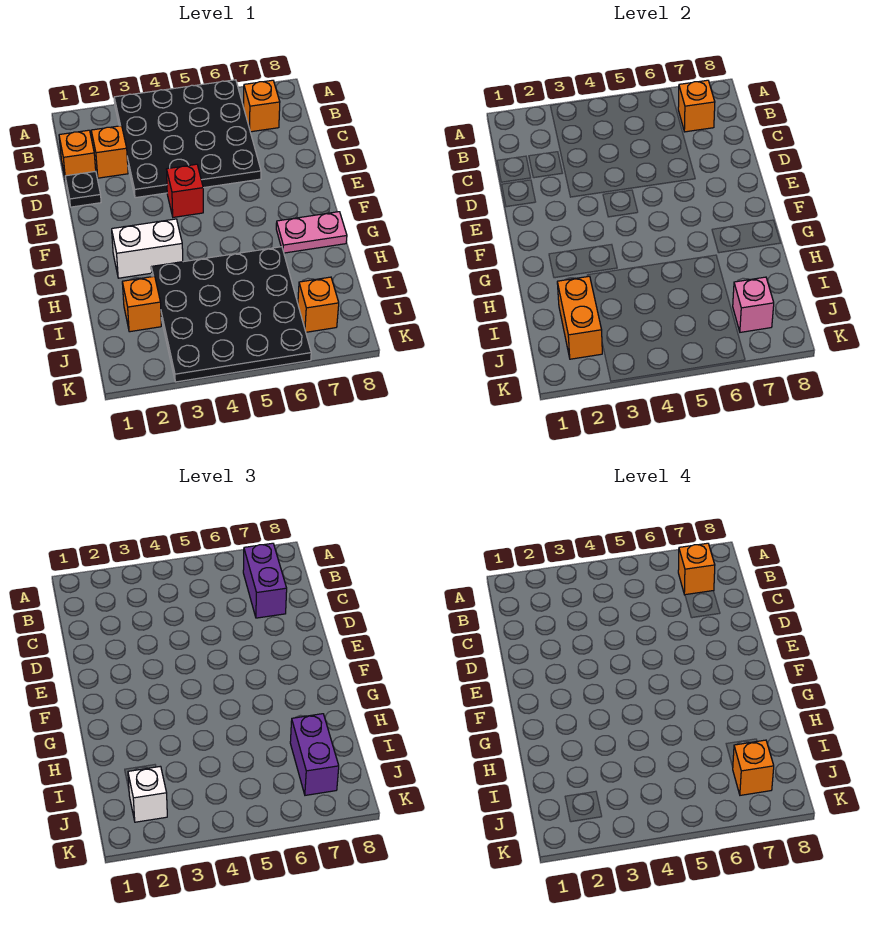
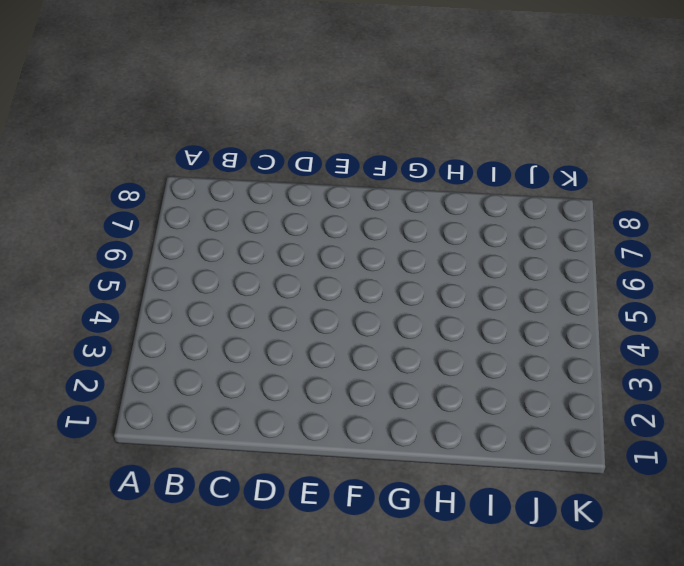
none -> black 4x4 plate [114,80,261,198]
none -> orange 1x1 brick [244,80,280,132]
none -> orange 1x1 brick [59,130,96,181]

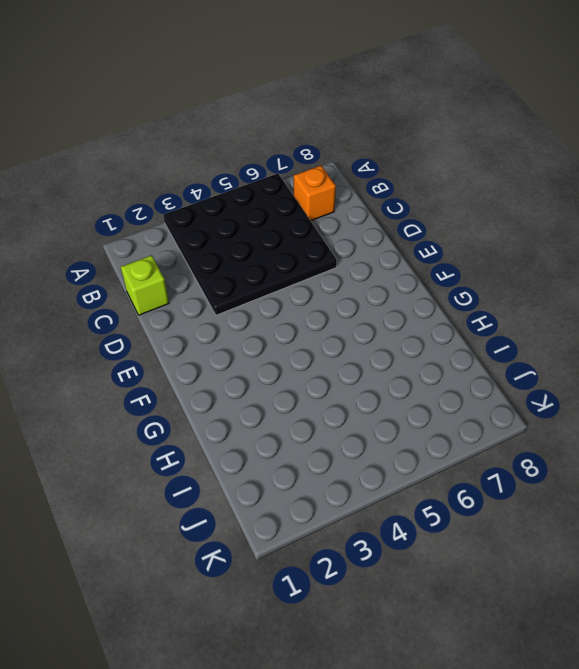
lime 1x1 brick [121,255,169,315] -> orange 1x1 brick [59,130,96,181]
none -> orange 1x1 brick [91,126,128,178]
none -> black 1x1 plate [65,171,101,207]
none -> red 1x1 brick [167,164,203,217]

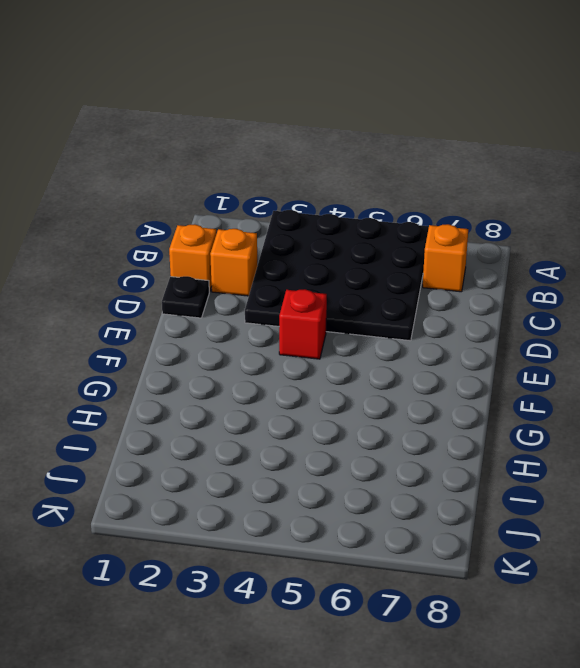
none -> white 1x2 brick [112,219,183,278]
none -> pink 1x2 plate [276,212,347,253]
none -> black 4x4 plate [151,247,311,382]

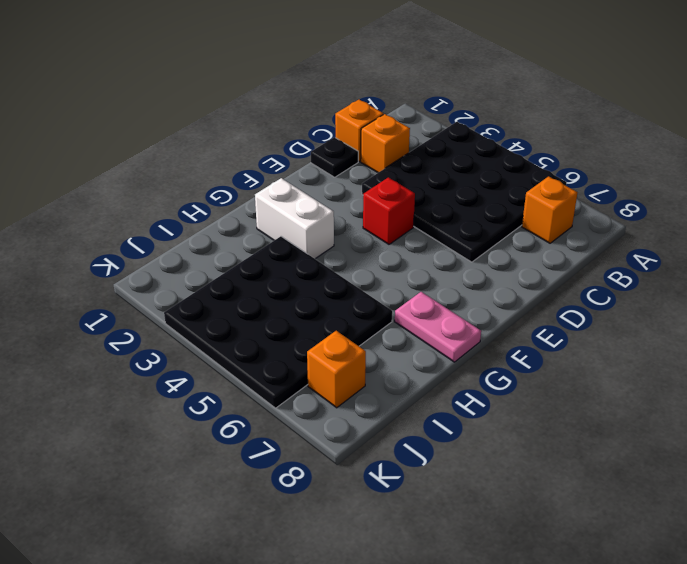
none -> orange 1x1 brick [122,276,161,332]
none -> orange 1x1 brick [678,80,715,132]
none -> orange 1x2 brick [557,276,602,359]

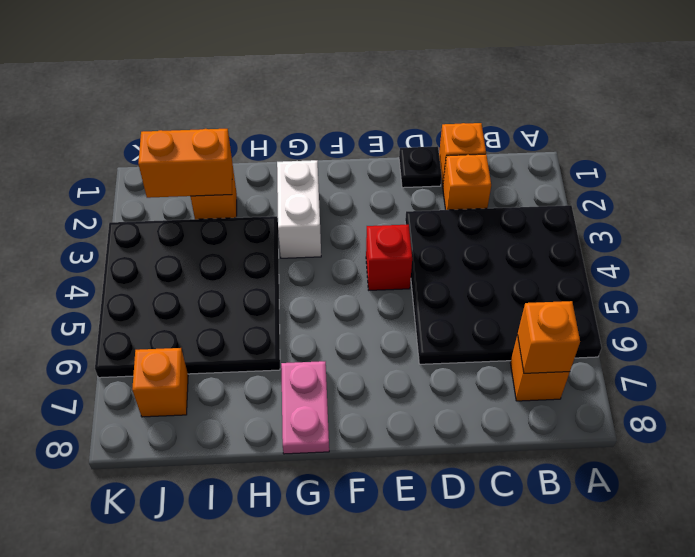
none -> pink 1x1 brick [733,277,774,332]
none -> purple 1x2 brick [243,543,287,618]
none -> purple 1x2 brick [290,714,339,795]

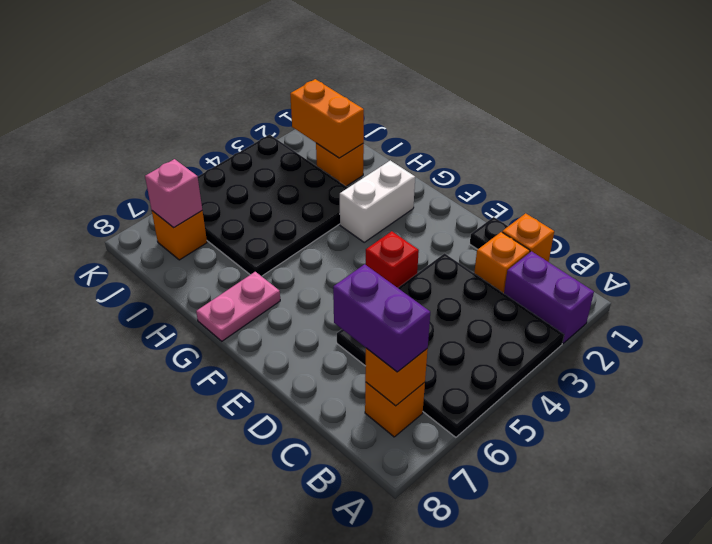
purple 1x2 brick [504,251,594,343] -> purple 1x2 brick moved to [290,714,339,795]
none -> white 1x1 brick [128,766,167,822]
none -> orange 1x1 brick [678,543,715,595]
none -> orange 1x1 brick [733,740,774,795]

